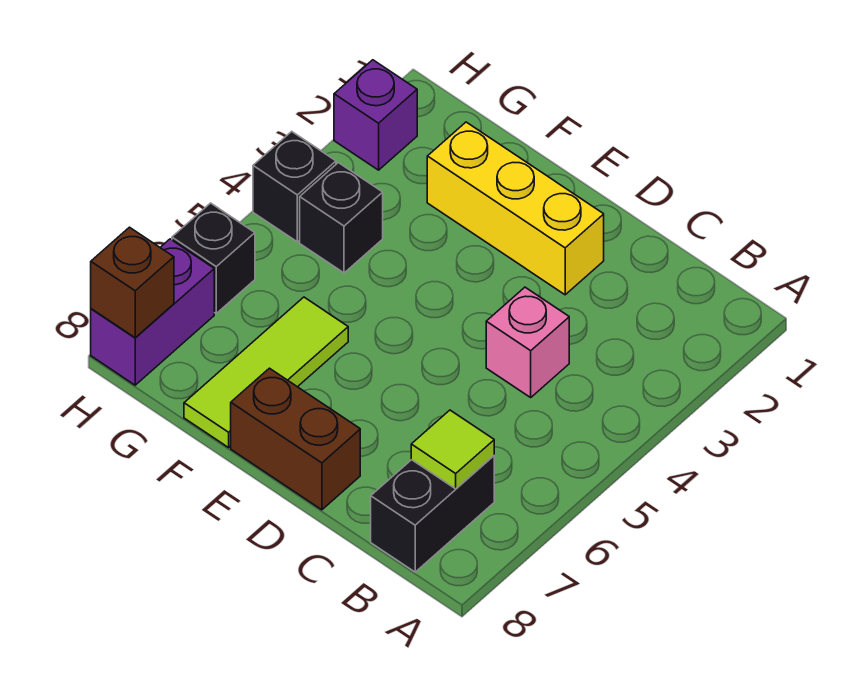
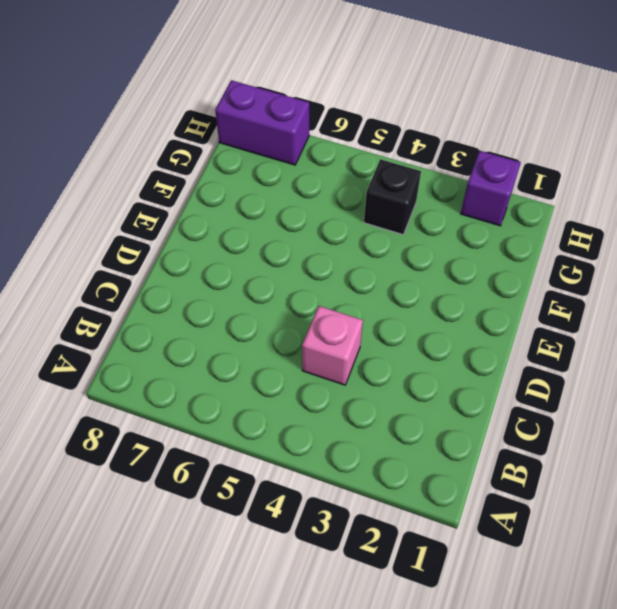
none -> black 1x2 brick [371,456,494,572]
none -> yellow 1x3 brick [427,122,604,295]
none -> brown 1x2 brick [231,368,360,510]

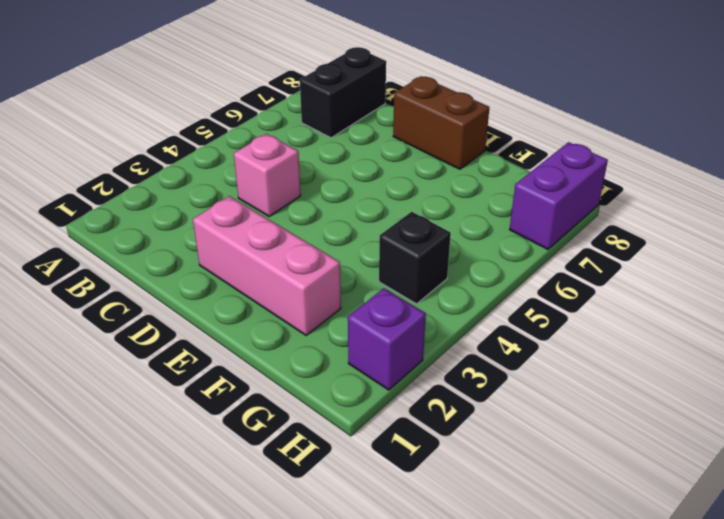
pink 1x3 brick [193,196,341,335] -> yellow 1x3 brick [427,122,604,295]
none -> lime 1x3 tile [184,297,348,448]
none -> black 1x1 brick [253,131,336,242]
none -> black 1x1 brick [172,203,255,313]

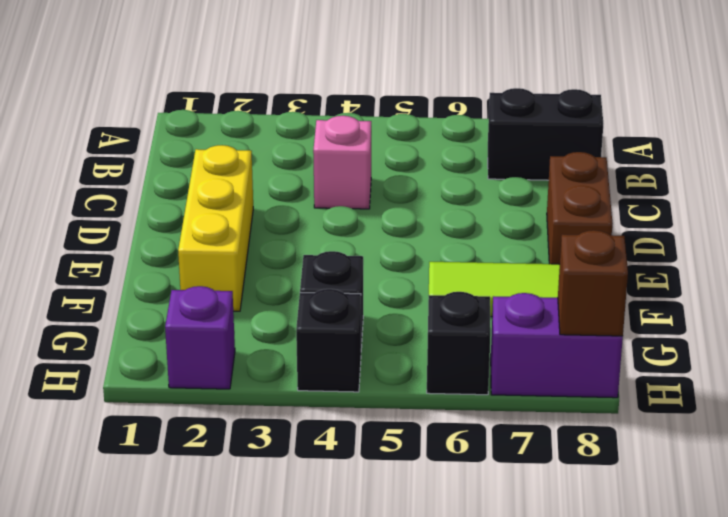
none -> lime 1x1 tile [411,410,494,489]

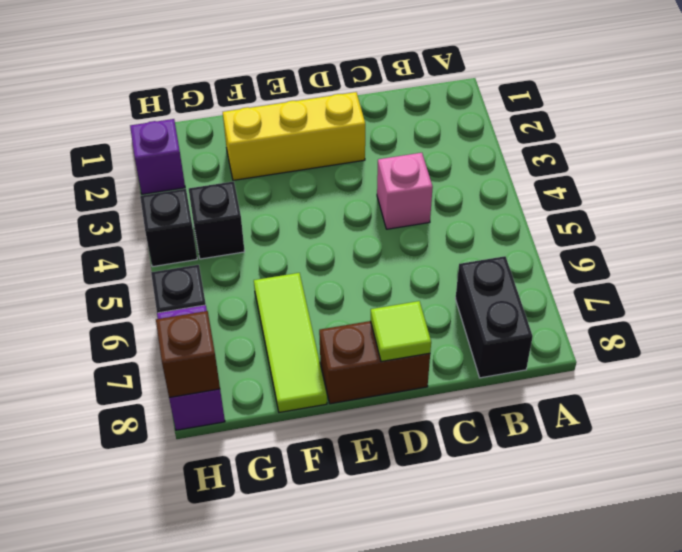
lime 1x1 tile [371,301,431,362] -> lime 1x1 tile moved to [411,410,494,489]

